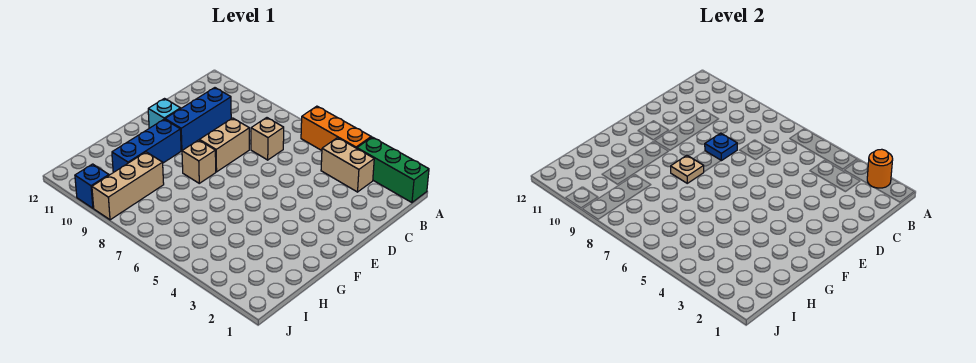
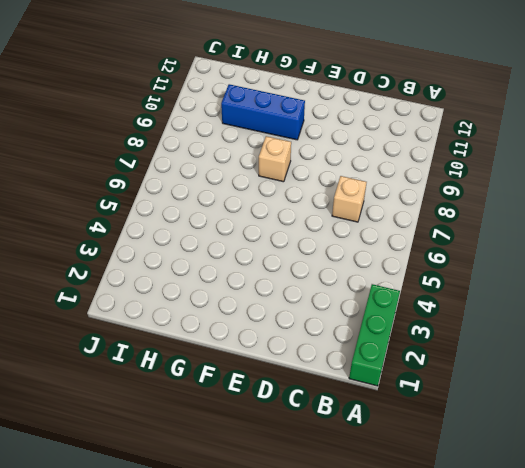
none -> orange 1x3 brick [301,106,371,150]
none -> tan 1x2 brick [321,138,374,192]
none -> blue 1x3 brick [165,88,231,151]

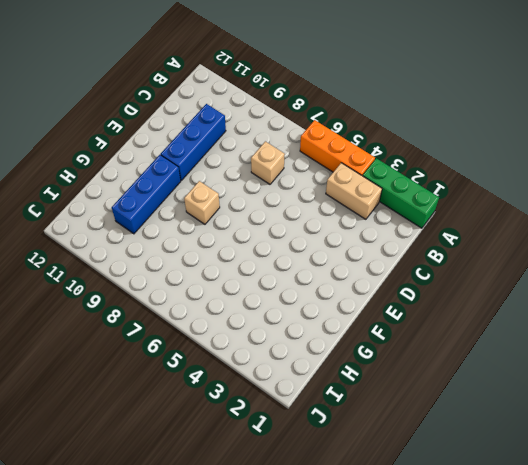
none -> tan 1x2 brick [199,118,249,172]
none -> cyan 1x1 brick [148,99,181,128]
none -> tan 1x3 brick [92,152,164,220]

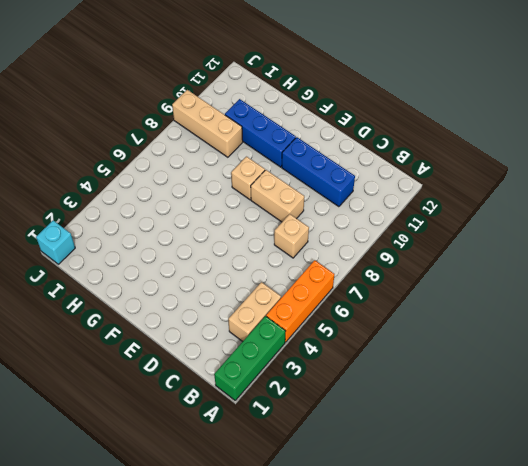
cyan 1x1 brick [36,220,75,264] -> cyan 1x1 brick moved to [148,99,181,128]
none -> blue 1x1 brick [75,164,109,208]
none -> orange 1x1 round brick [867,149,893,188]
none -> blue 1x1 plate [705,133,737,161]

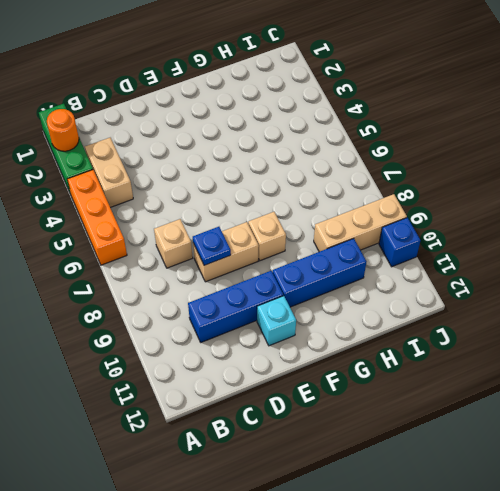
none -> tan 1x1 plate [671,155,704,183]

